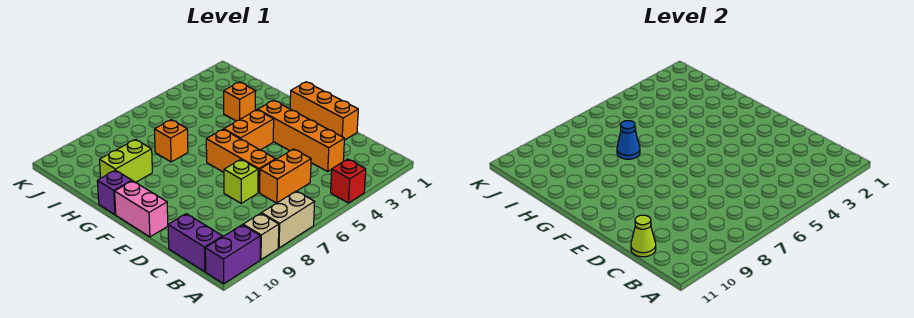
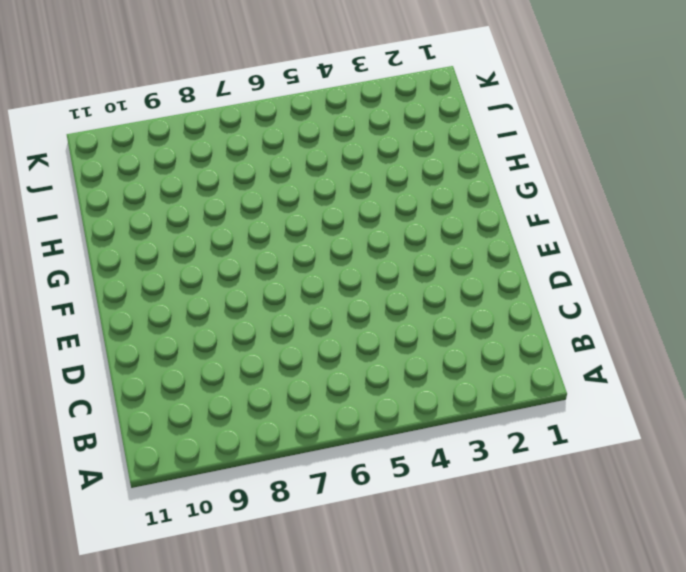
none -> red 1x1 brick [331,159,366,203]
none -> tan 1x2 brick [261,191,315,248]
none -> tan 1x1 brick [243,213,279,260]

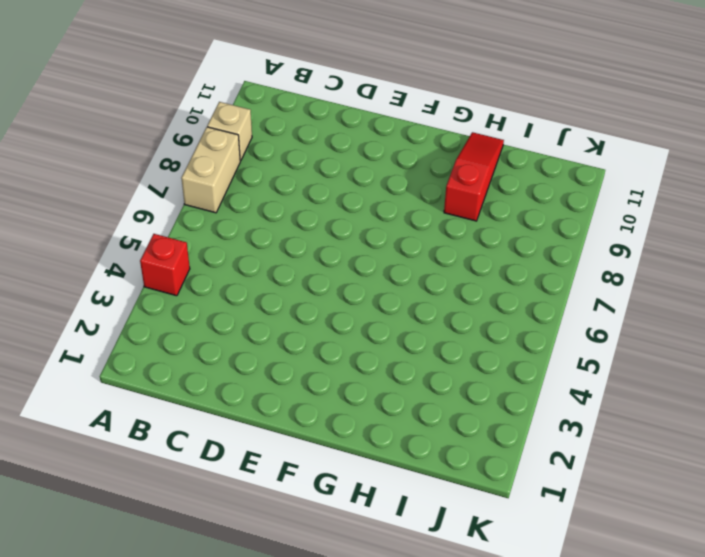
red 1x3 slope [444,132,504,221] -> lime 1x2 brick [100,139,152,182]
none -> purple 1x2 brick [205,225,260,284]
none -> purple 1x2 brick [168,214,223,272]
none -> orange 1x4 brick [258,100,345,171]

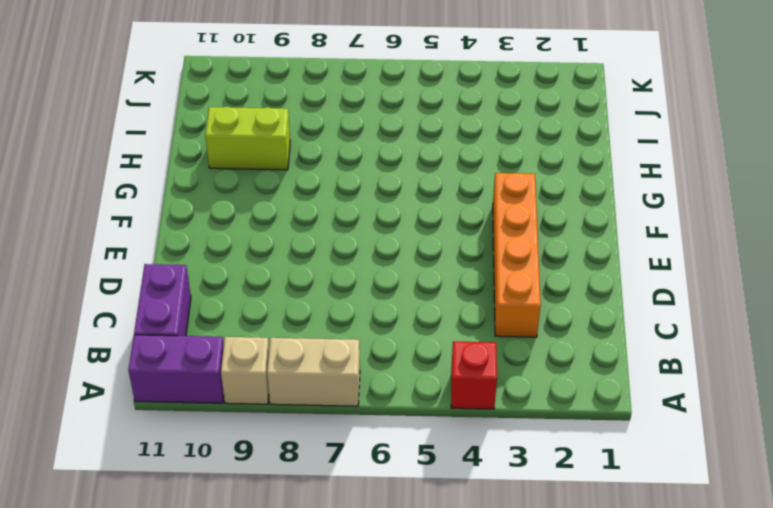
none -> orange 1x2 brick [260,149,311,203]
none -> orange 1x3 brick [290,82,358,140]
none -> orange 1x3 brick [206,129,276,193]

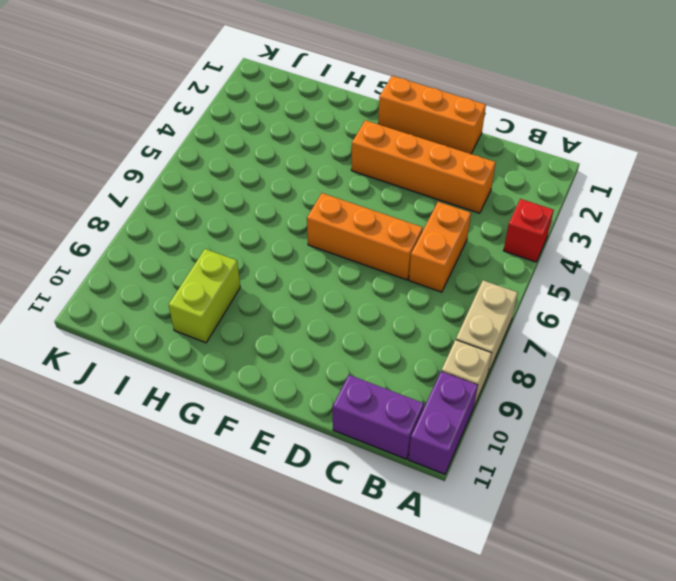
none -> lime 1x1 brick [224,160,258,203]
none -> pink 1x2 brick [115,181,168,237]
none -> orange 1x2 brick [224,110,274,150]

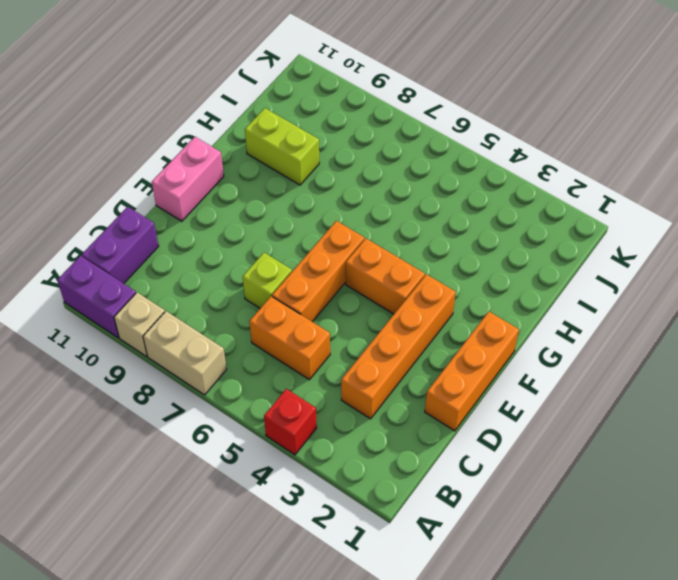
none -> purple 1x1 brick [97,170,132,215]
none -> orange 1x1 brick [224,82,256,121]
none -> orange 1x1 brick [154,120,188,162]

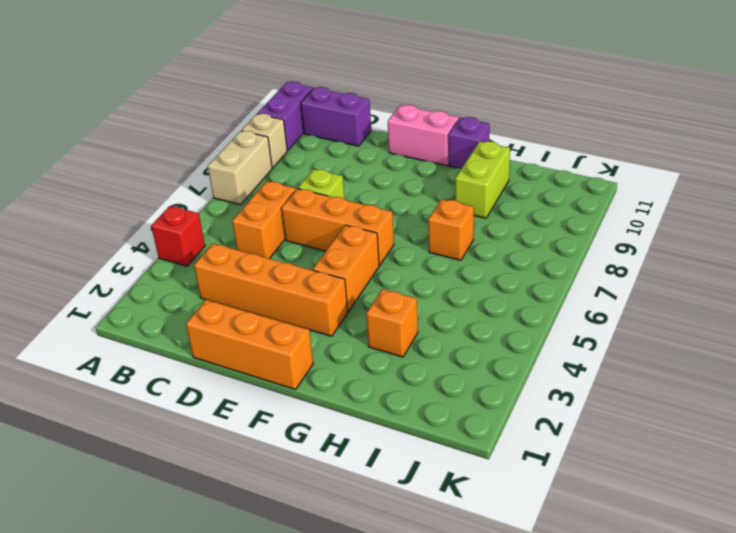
none -> lime 1x1 cone [631,215,656,257]
none -> blue 1x1 cone [617,121,640,159]

